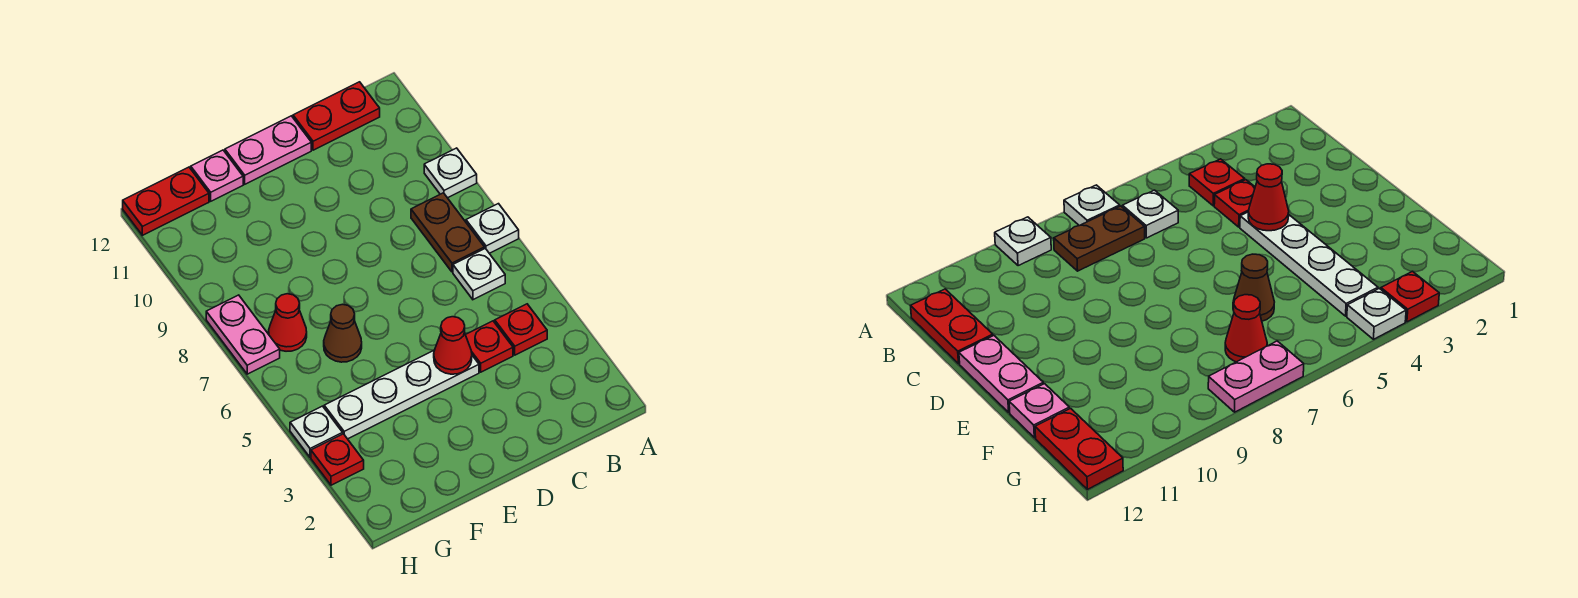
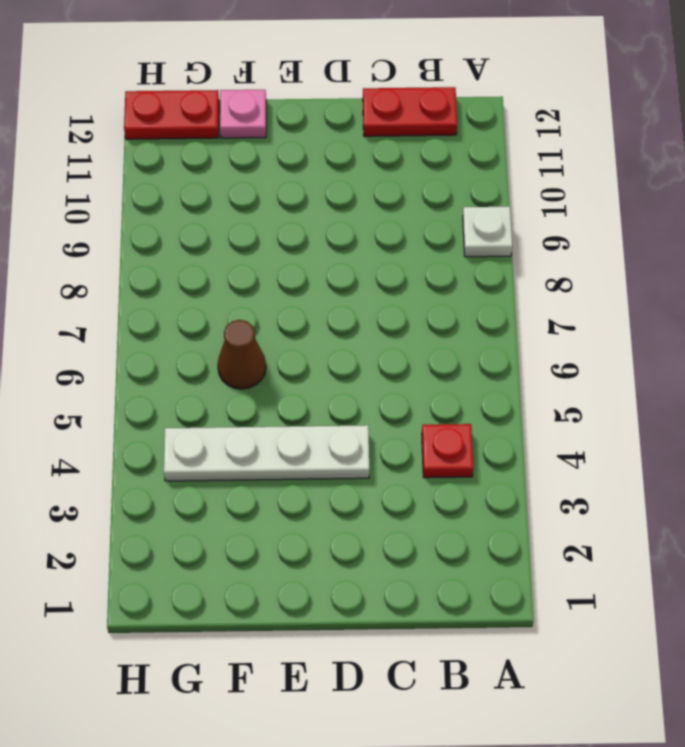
none -> white 1x1 plate [466,204,519,253]
none -> white 1x1 plate [453,248,505,300]
none -> brown 1x2 plate [411,193,484,272]

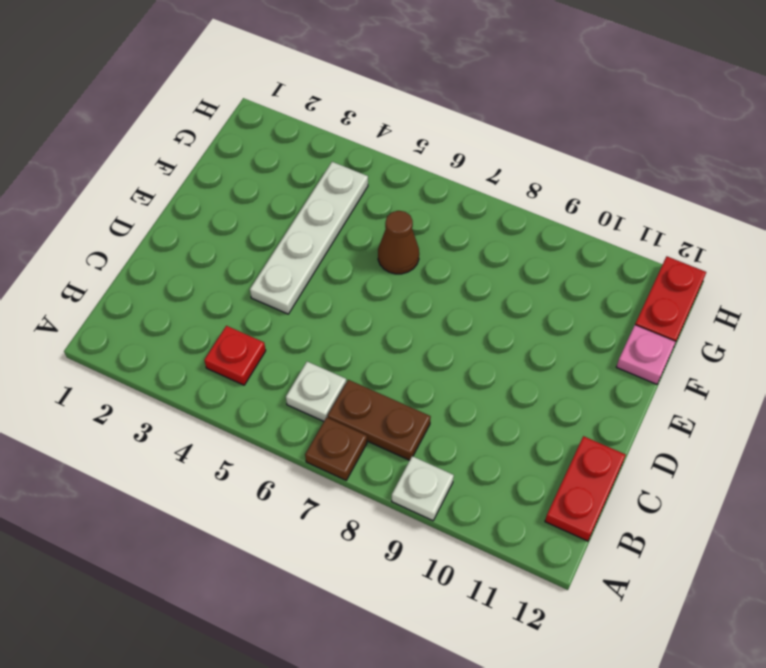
brown 1x1 plate [305,417,367,480] -> white 1x1 plate [466,204,519,253]
none -> red 1x1 plate [466,321,513,372]
none -> pink 1x2 plate [225,116,311,184]
none -> red 1x1 cone [269,294,307,351]

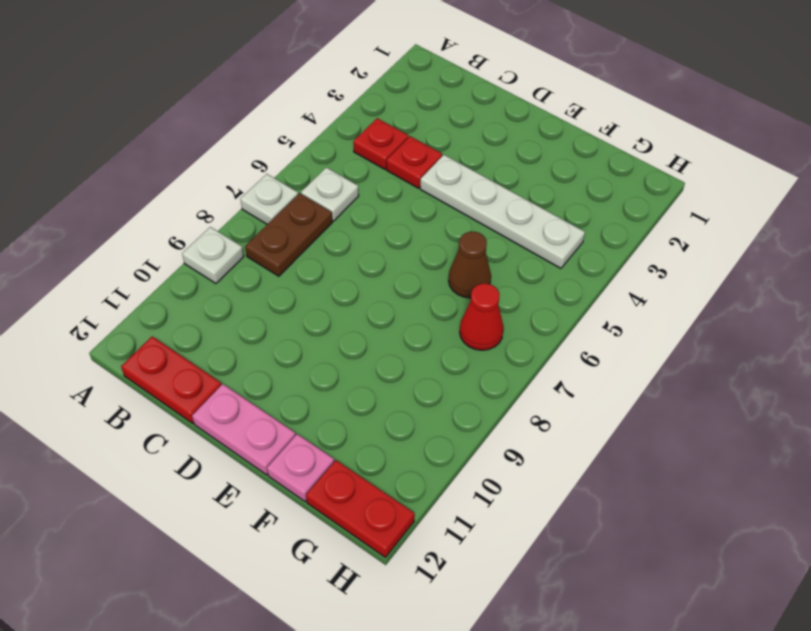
none -> red 1x1 plate [311,434,364,485]
none -> white 1x1 plate [290,406,343,457]
none -> pink 1x2 plate [206,295,280,374]

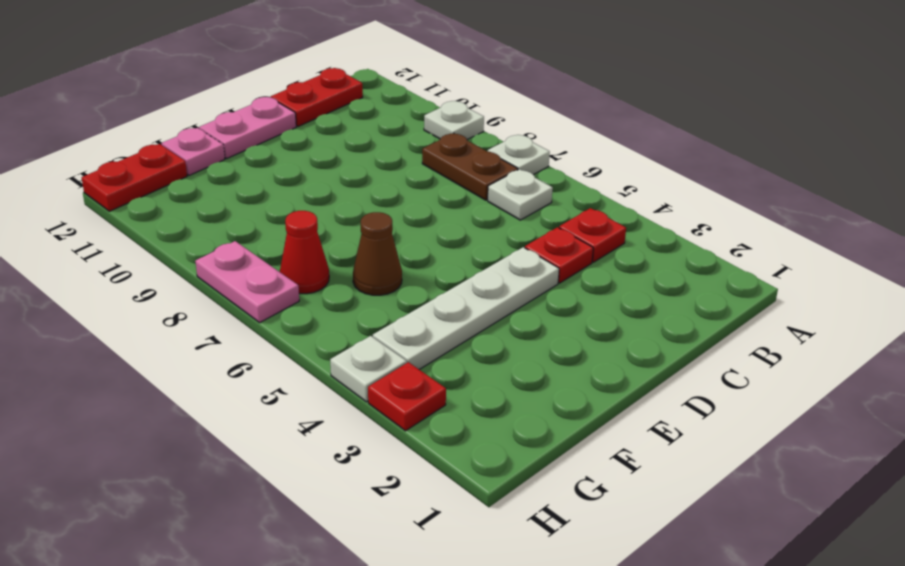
none -> red 1x1 cone [434,317,472,374]

